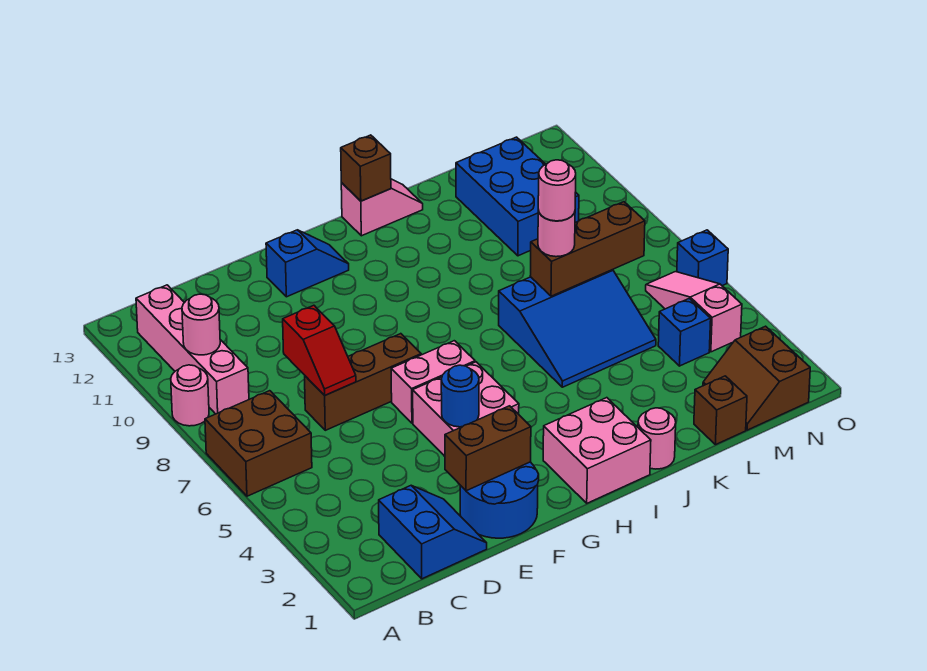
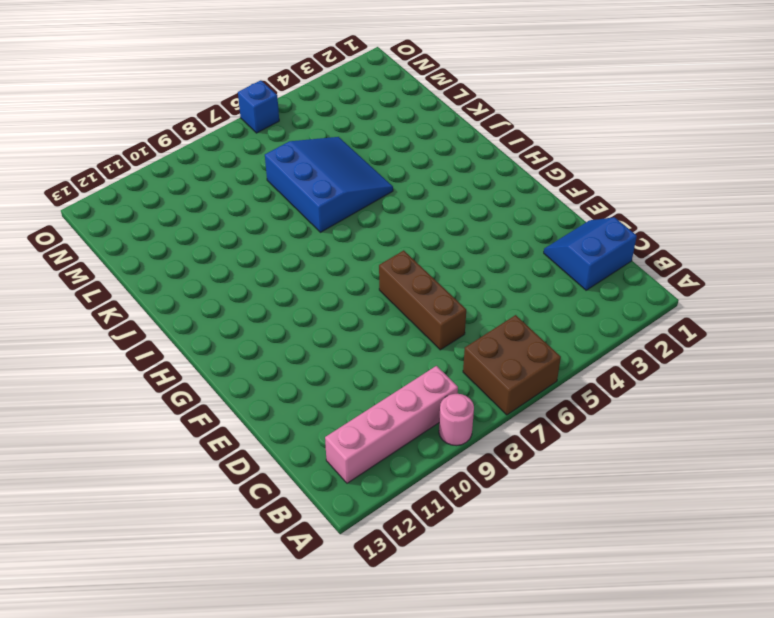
none -> blue 2x2 round brick [460,462,539,538]
none -> pink 2x2 brick [413,362,519,456]
none -> pink 1x2 brick [391,341,475,423]

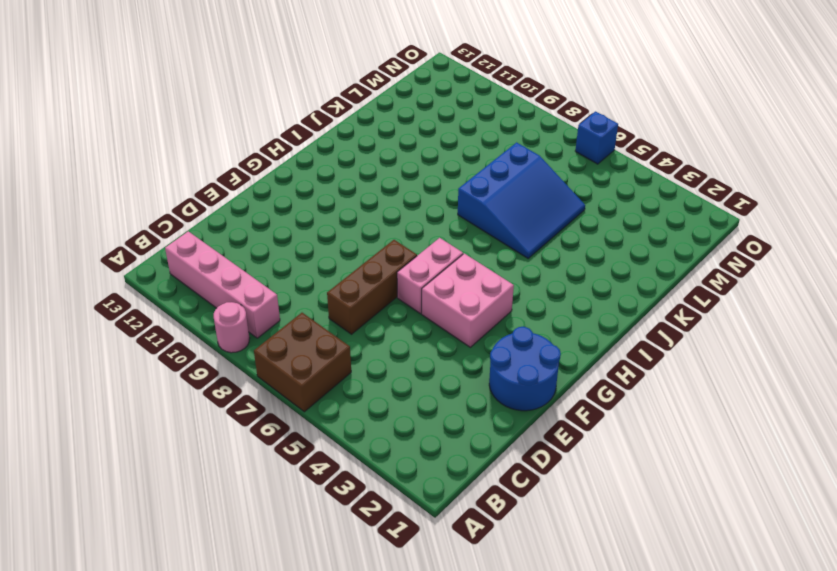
none -> blue 2x2 slope [379,486,487,579]
none -> blue 1x2 slope [266,230,349,297]
none -> pink 2x2 brick [543,398,651,503]

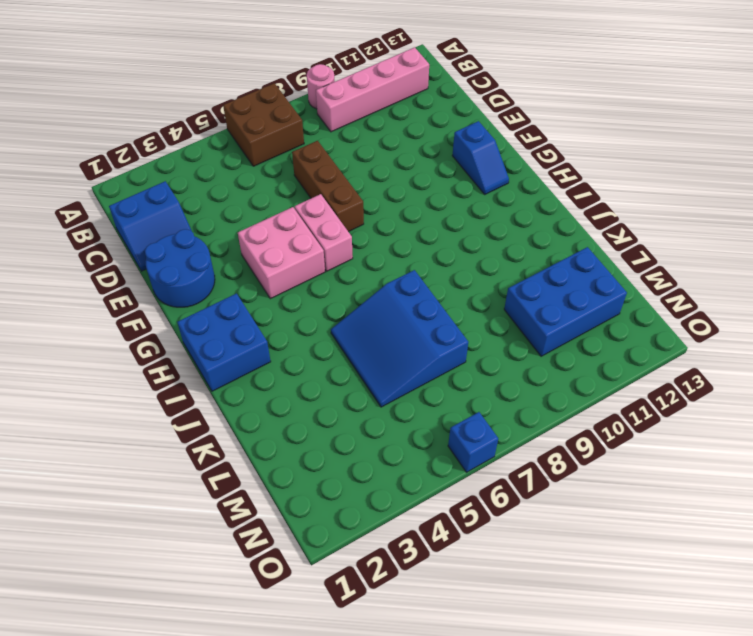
blue 2x2 brick [177,294,271,391] -> pink 2x2 brick [543,398,651,503]
none -> pink 1x2 slope [341,179,423,236]
none -> pink 1x1 round brick [638,408,676,469]
none -> brown 1x1 brick [694,376,747,445]

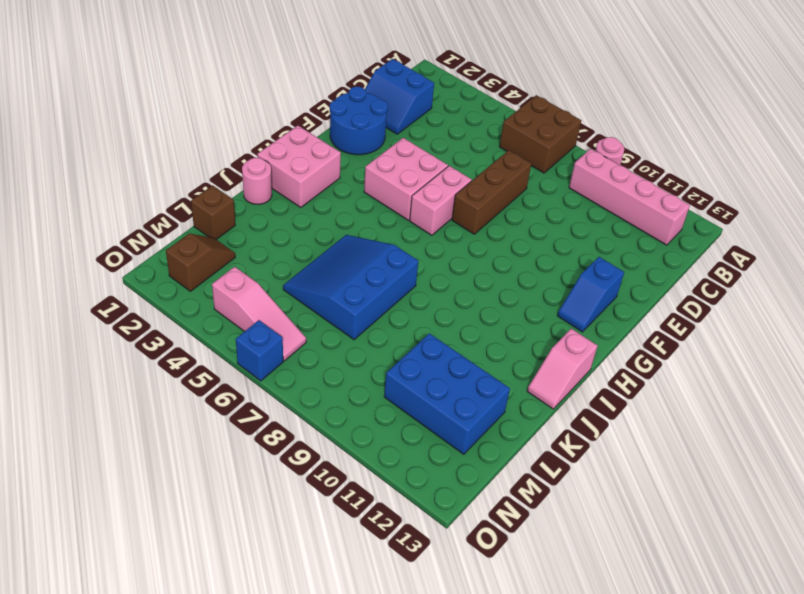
brown 1x2 slope [166,233,235,291] -> brown 2x2 slope [703,326,810,430]
none -> blue 1x1 brick [658,299,711,366]
none -> pink 1x1 round brick [182,294,220,355]
none -> red 1x2 slope [283,305,356,395]

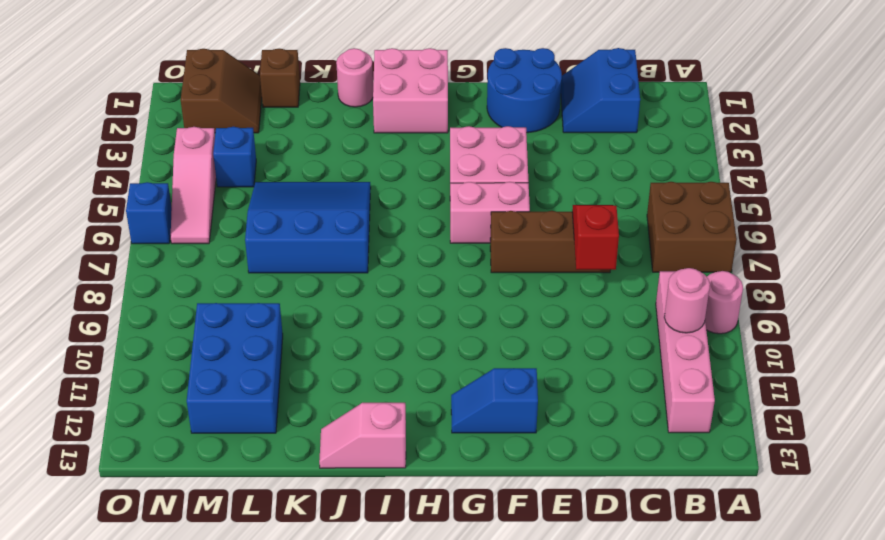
none -> brown 1x2 brick [445,406,531,491]
none -> blue 1x1 round brick [441,365,479,427]
none -> brown 1x1 brick [341,135,391,201]

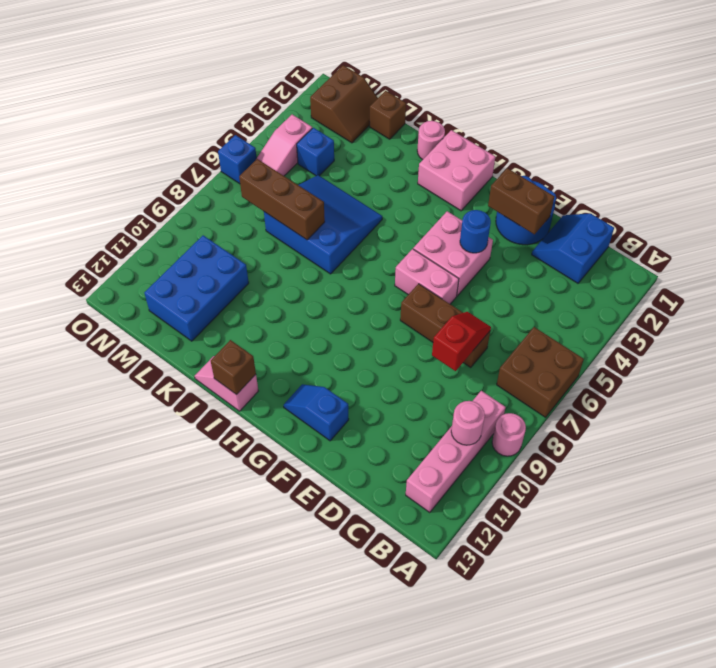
none -> pink 1x1 round brick [538,210,575,257]
none -> pink 1x1 round brick [538,160,576,221]

